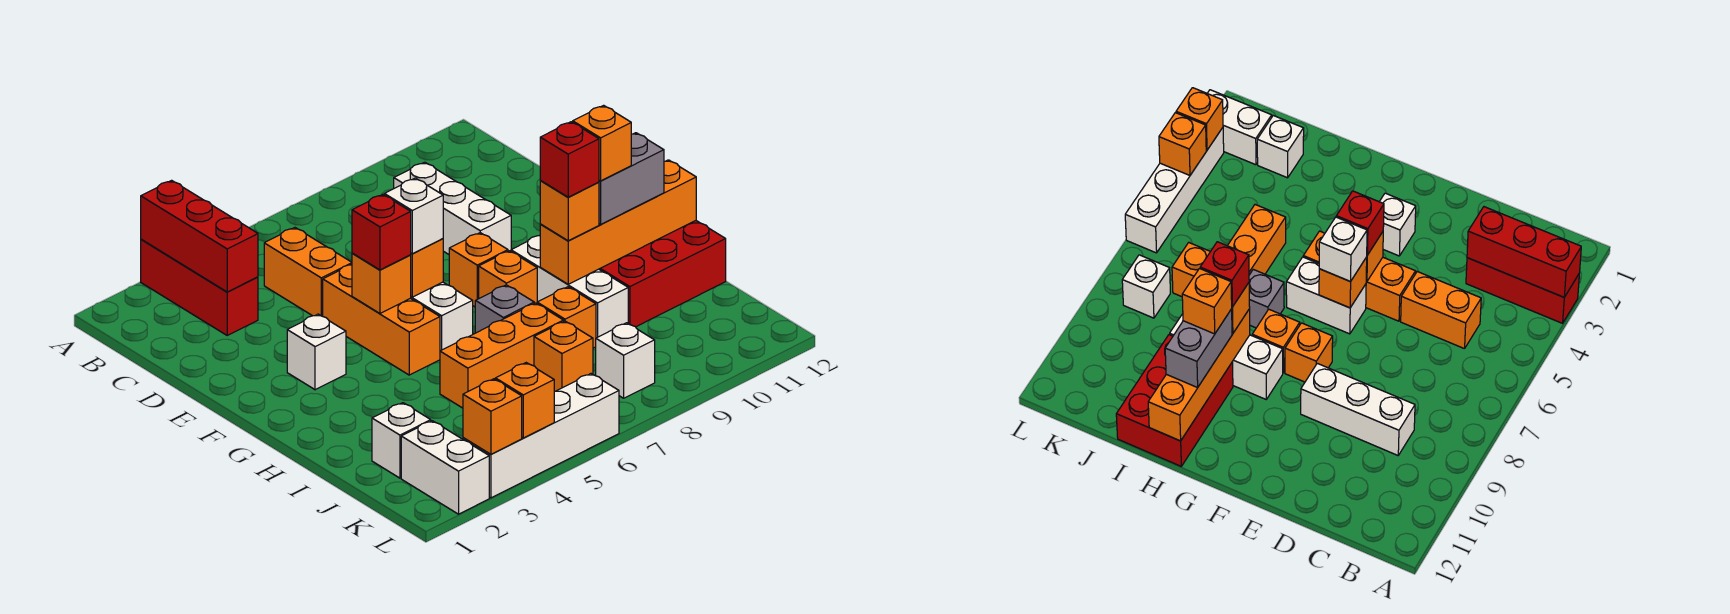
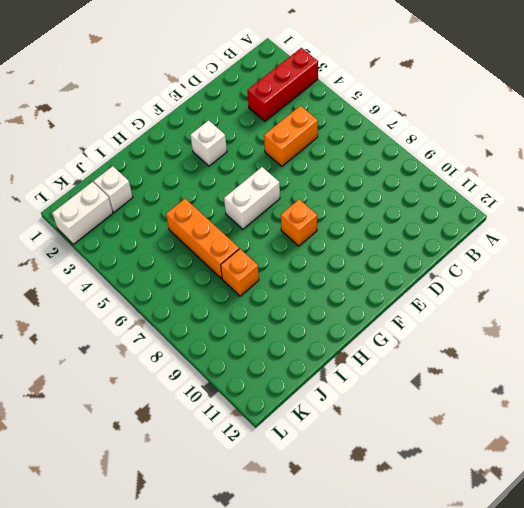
none -> white 1x3 brick [394,162,511,254]
none -> orange 1x3 brick [323,264,440,375]
none -> orange 1x1 brick [479,251,537,303]
none -> white 1x3 brick [511,236,628,338]

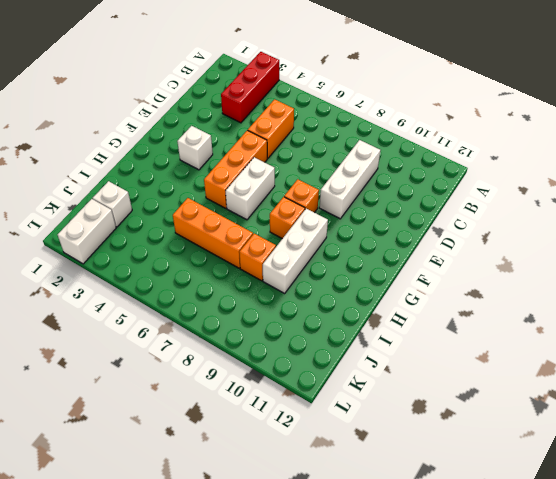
none -> grey 1x1 brick [475,285,534,333]
none -> red 2x3 brick [599,221,726,327]
none -> orange 1x1 brick [534,321,593,391]
none -> white 1x1 brick [596,323,655,398]

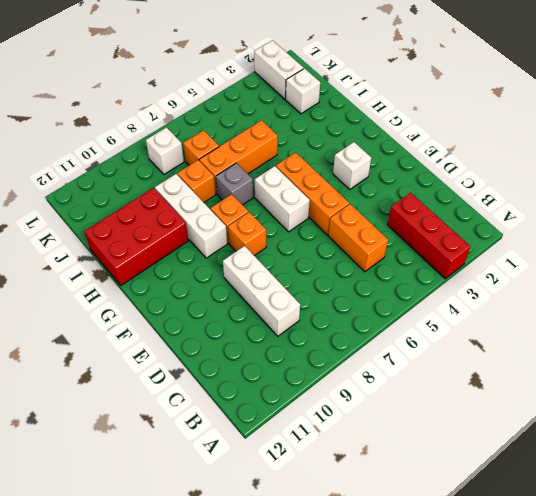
none -> white 1x4 brick [463,374,619,498]
none -> red 1x3 brick [141,180,258,292]
none -> orange 1x1 brick [352,253,411,313]
none -> orange 1x1 brick [411,239,443,297]

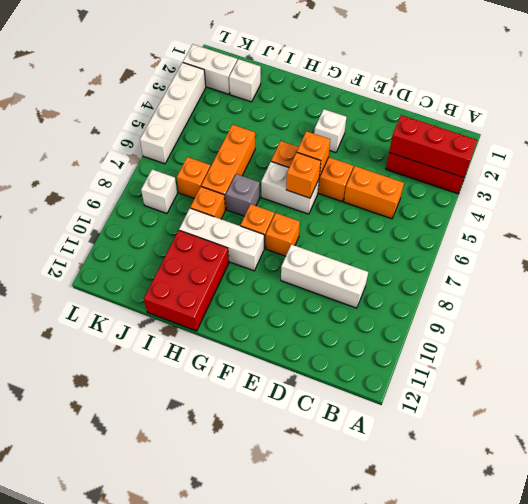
none -> orange 1x4 brick [540,160,696,284]
none -> orange 1x1 brick [463,379,522,454]
none -> orange 1x1 brick [495,363,554,438]
none -> red 1x1 brick [352,195,411,270]

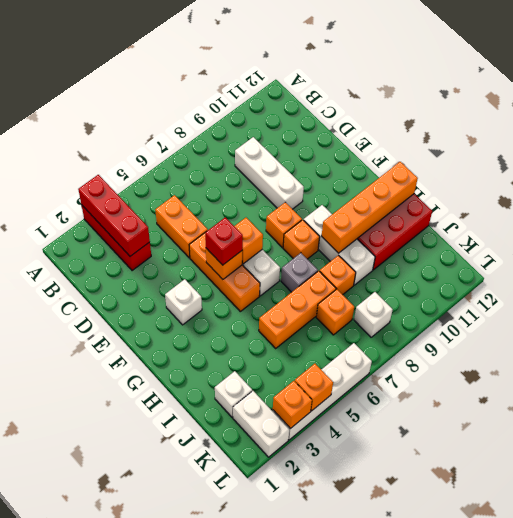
none -> white 1x1 brick [384,178,443,254]
none -> orange 1x1 brick [540,181,599,241]
none -> grey 1x2 brick [599,133,664,224]
none -> red 1x1 brick [540,122,599,197]

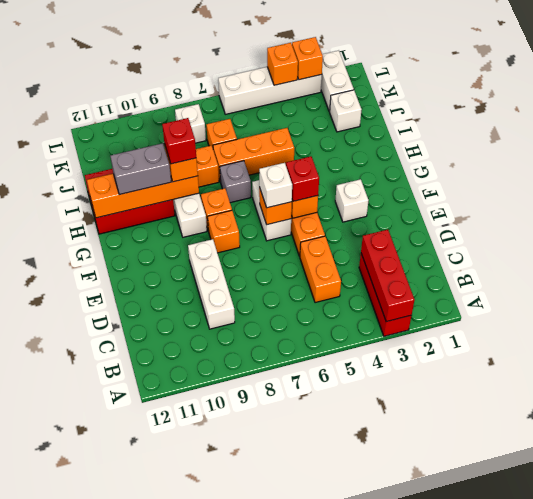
none -> orange 1x1 brick [573,105,631,181]

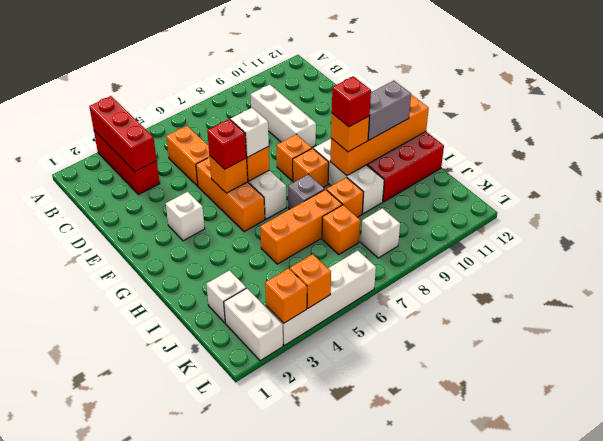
none -> orange 1x1 brick [573,105,631,181]

